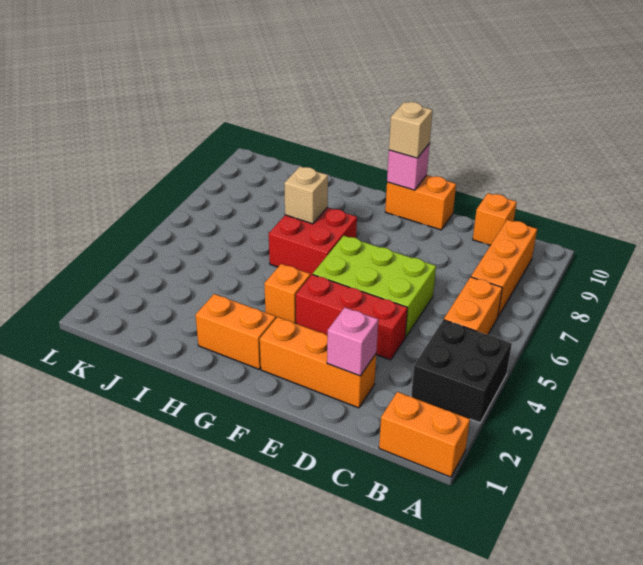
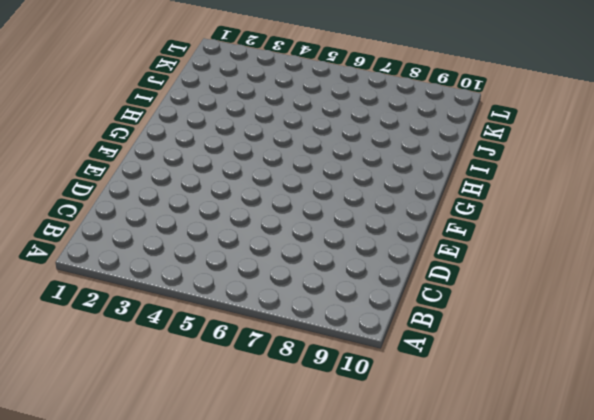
none -> orange 1x2 brick [379,392,470,477]
none -> black 2x2 brick [411,320,512,423]
none -> orange 1x2 brick [444,277,502,335]

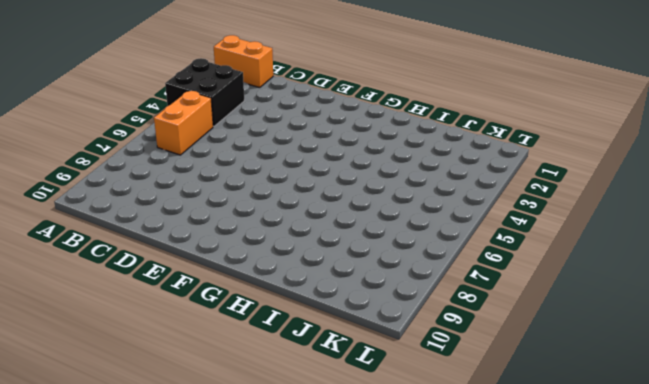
none -> orange 1x3 brick [471,220,537,317]
none -> orange 1x1 brick [473,193,517,245]
none -> orange 1x3 brick [260,317,376,408]

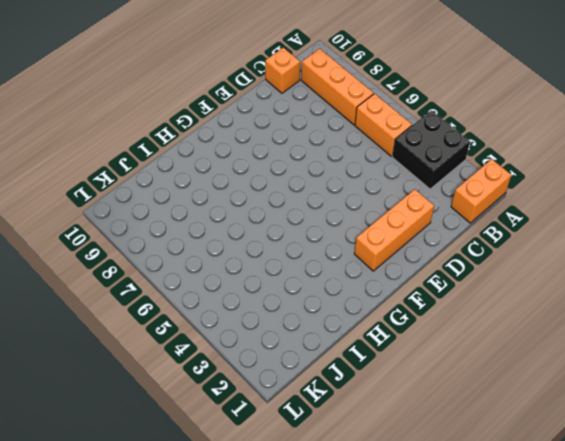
none -> red 1x3 brick [296,274,408,360]
none -> lime 2x3 brick [313,236,436,337]
none -> orange 1x2 brick [385,175,456,230]

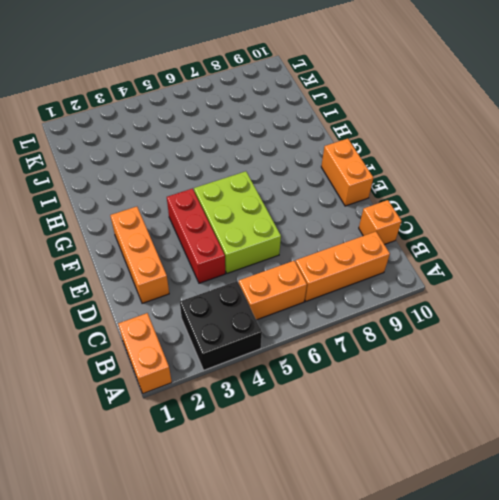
none -> orange 1x2 brick [196,294,276,369]
none -> orange 1x1 brick [264,264,310,323]
none -> red 2x2 brick [269,207,357,276]

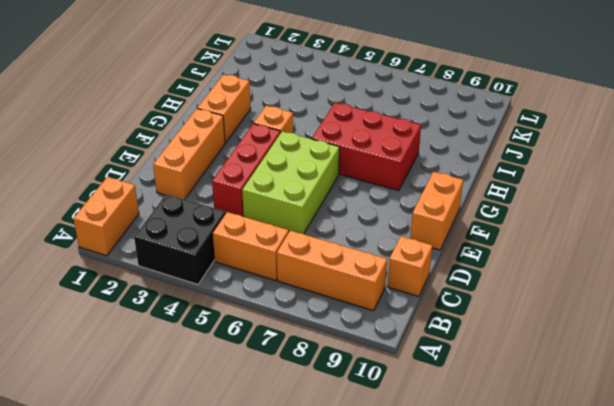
red 2x3 brick [312,103,421,190] -> red 2x2 brick [269,207,357,276]
none -> pink 1x1 brick [327,308,378,376]
none -> pink 1x1 brick [387,143,430,190]
none -> tan 1x1 brick [284,167,328,224]

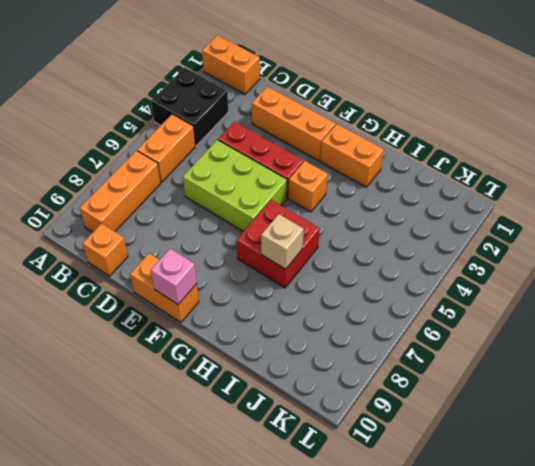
none -> pink 1x1 brick [327,308,378,376]
none -> tan 1x1 brick [389,102,433,158]

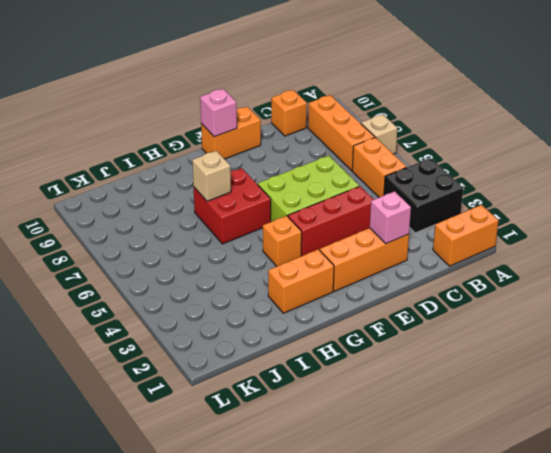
tan 1x1 brick [361,114,397,154] -> tan 1x1 brick moved to [389,102,433,158]

